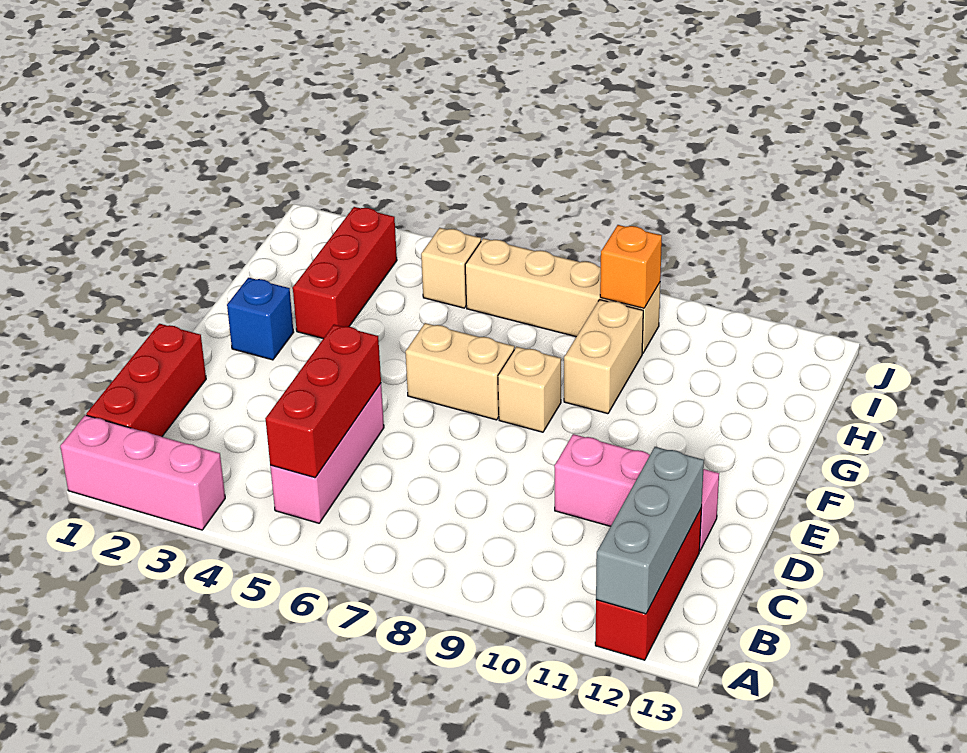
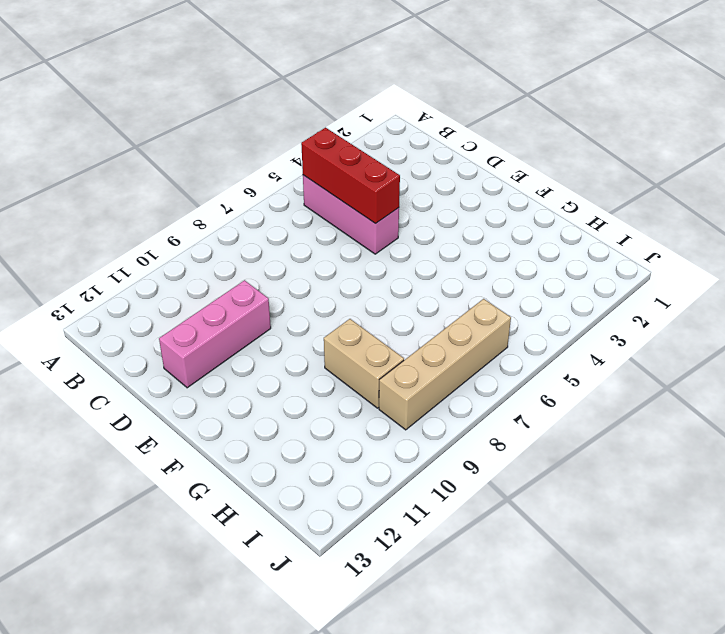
none -> pink 1x3 brick [60,415,225,530]
none -> red 1x3 brick [595,509,701,660]
none -> red 1x3 brick [86,324,206,437]

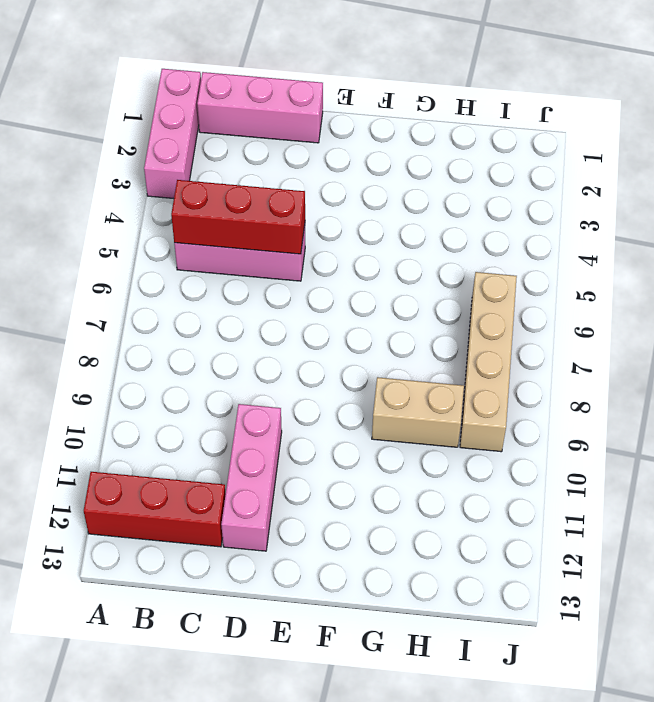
pink 1x3 brick [197,72,323,143] -> red 1x3 brick [86,324,206,437]
none -> blue 1x1 brick [227,278,294,360]
none -> tan 1x2 brick [405,323,514,420]
none -> tan 1x1 brick [498,347,561,432]

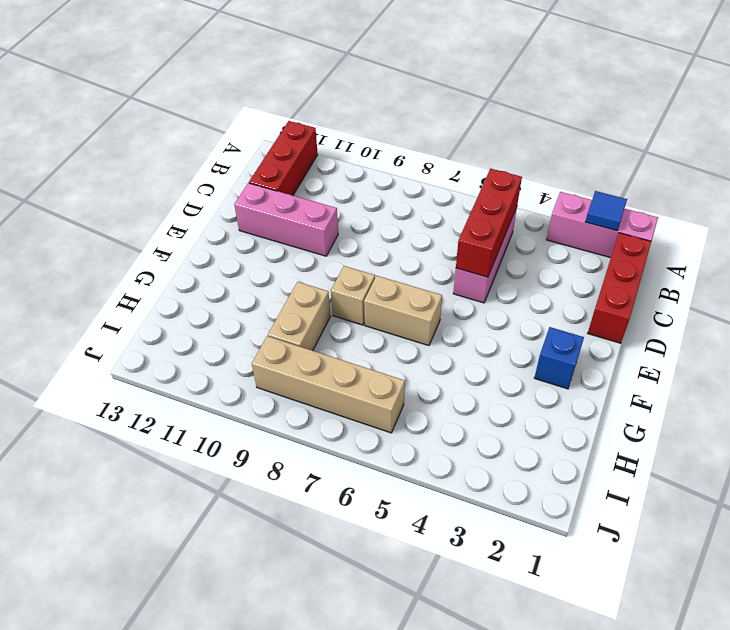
blue 1x1 tile [585,191,627,231] -> none
none -> red 1x3 brick [293,207,397,339]
none -> tan 1x1 brick [421,228,481,308]
none -> grey 1x3 brick [596,447,704,614]

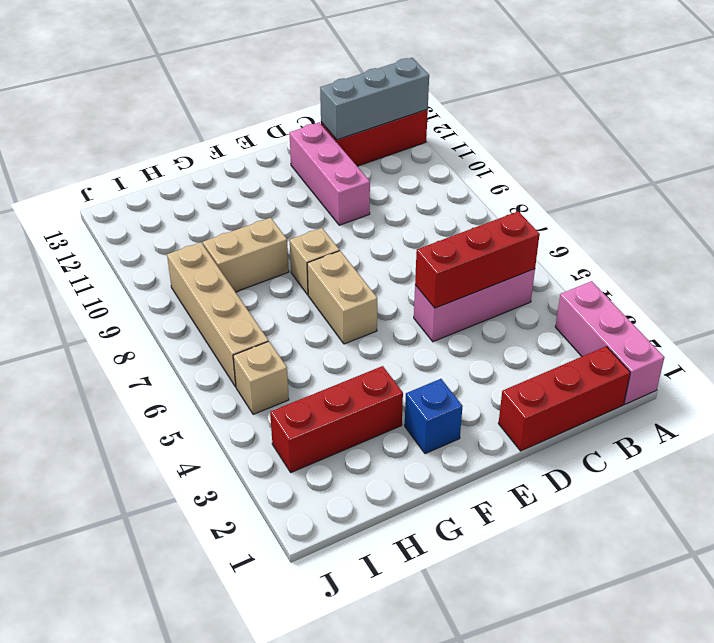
none -> orange 1x1 brick [600,225,662,308]

